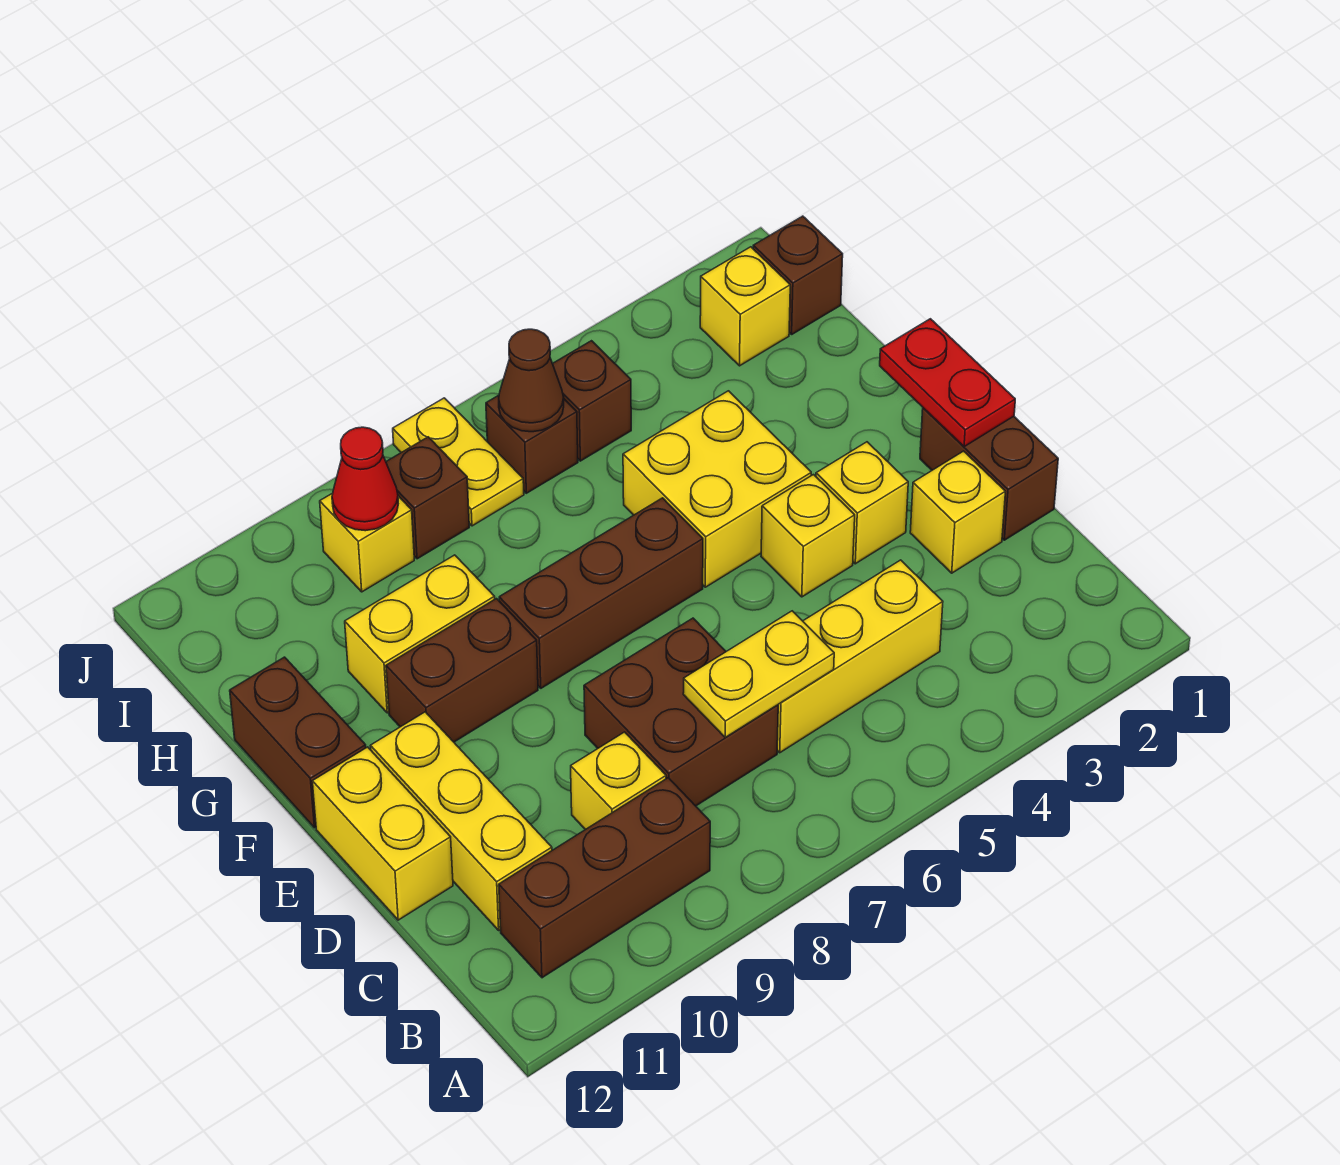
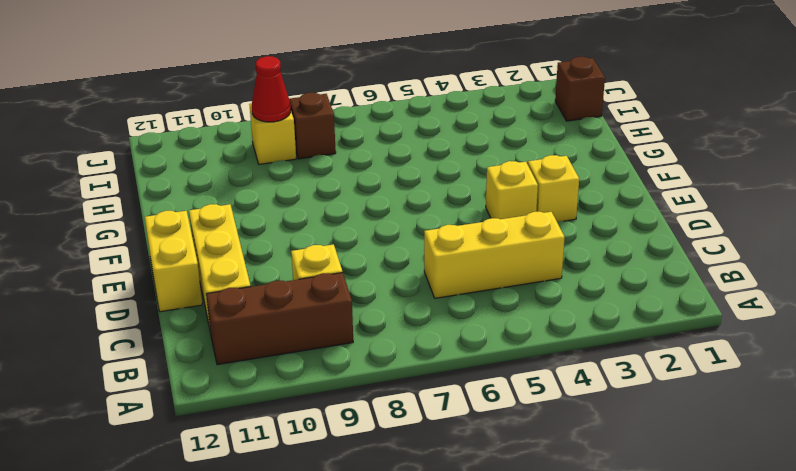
none -> brown 2x2 brick [584,618,778,806]
none -> brown 1x2 brick [920,408,1058,540]
none -> yellow 1x1 brick [910,451,1005,573]

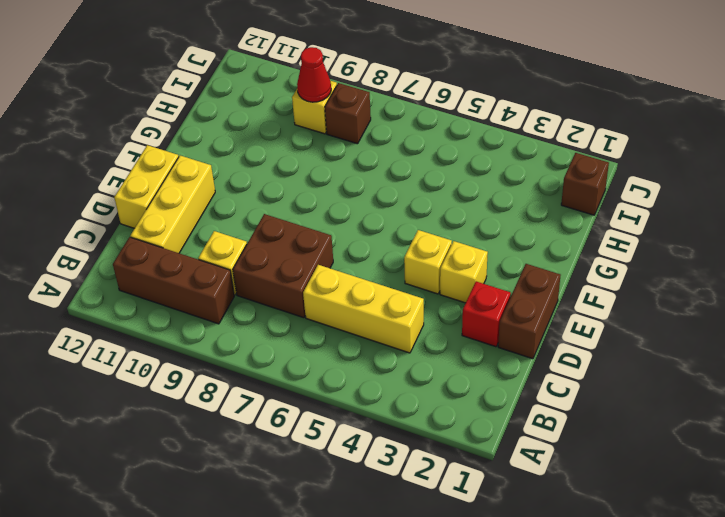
red 1x1 brick [462,281,511,347] -> yellow 1x1 brick [910,451,1005,573]
none -> yellow 2x2 brick [623,391,811,587]
none -> brown 1x3 brick [499,498,703,688]
none -> brown 1x2 brick [386,599,538,742]

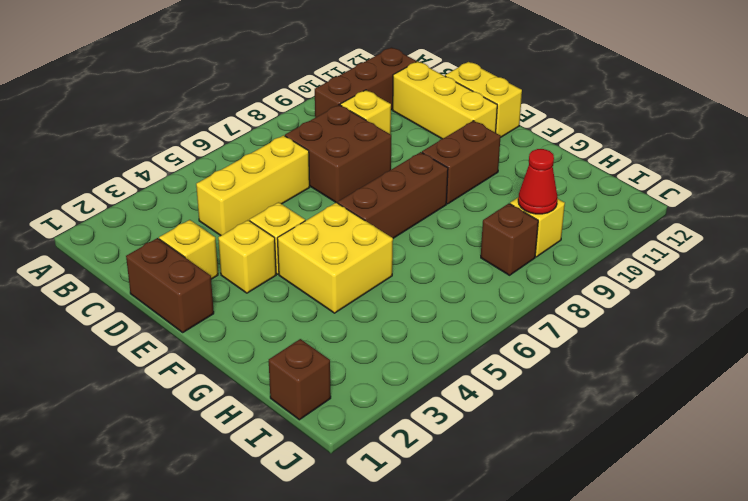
none -> brown 1x2 brick [230,657,366,828]
none -> yellow 1x2 brick [345,555,495,713]
none -> yellow 1x1 brick [700,247,790,366]

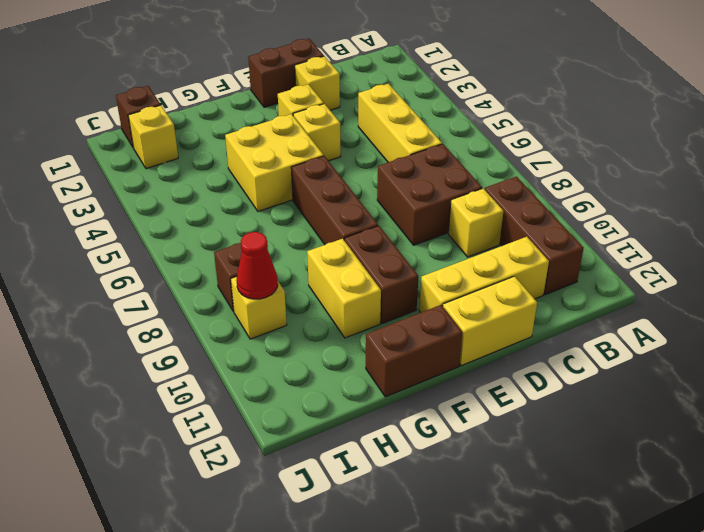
none -> brown 1x1 brick [553,341,631,461]
none -> brown 1x1 brick [486,395,578,493]
none -> yellow 1x2 plate [393,398,524,526]

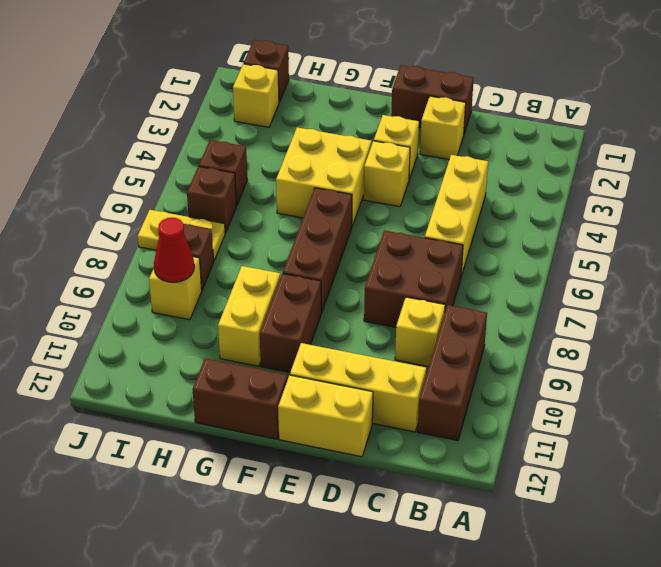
none -> yellow 1x2 plate [683,611,834,738]
none -> red 1x2 plate [880,319,1015,447]
none -> brown 1x1 cone [499,329,564,432]

